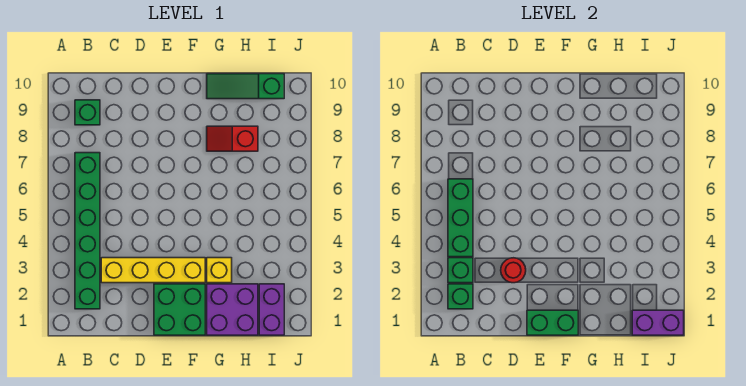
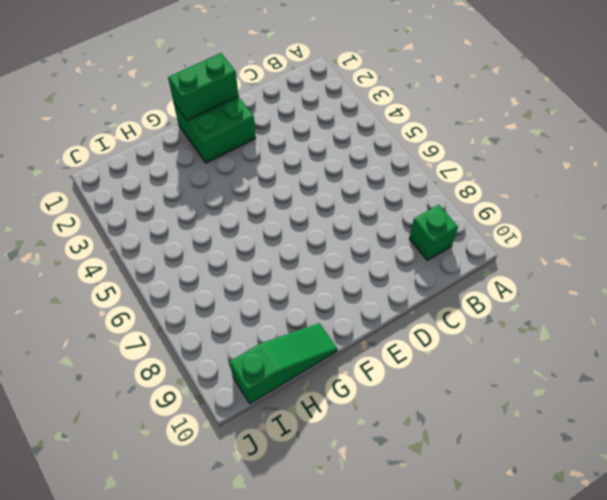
none -> green 1x6 brick [75,153,100,309]
none -> yellow 1x4 brick [101,258,205,283]
none -> purple 2x2 brick [207,284,258,335]

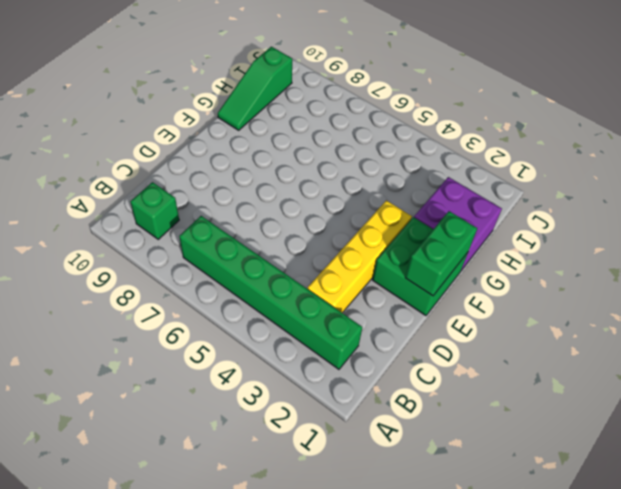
none -> yellow 1x1 brick [207,258,232,283]
none -> red 1x2 slope [207,126,258,151]
none -> purple 1x2 brick [259,284,284,335]

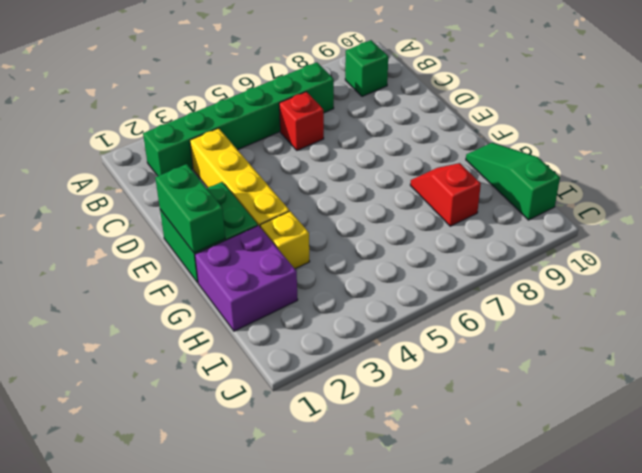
red 1x1 brick [279,92,324,150] -> none
none -> purple 1x2 brick [259,284,284,335]
none -> green 1x1 brick [448,284,473,309]
none -> green 1x1 brick [448,258,473,283]

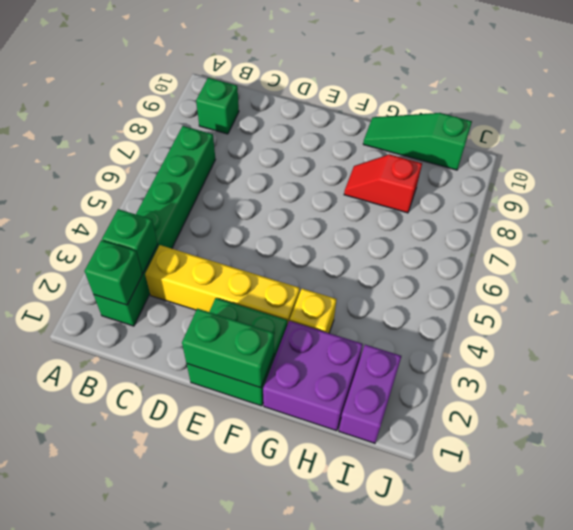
none -> green 1x3 brick [448,179,473,257]
none -> red 1x1 round brick [501,258,526,283]
none -> purple 1x2 brick [632,310,684,335]

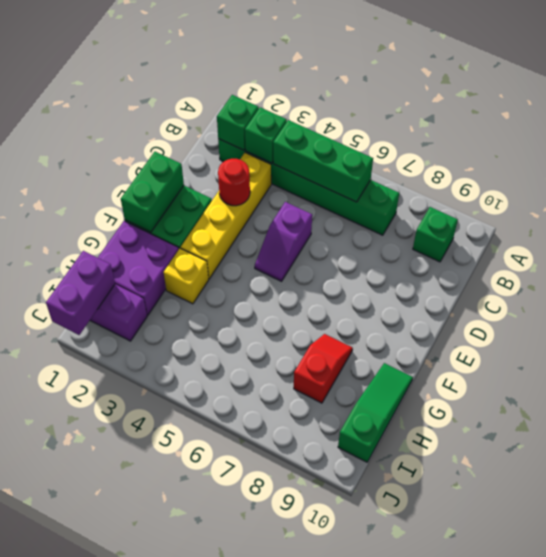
purple 1x2 slope [255,202,312,281] -> none

